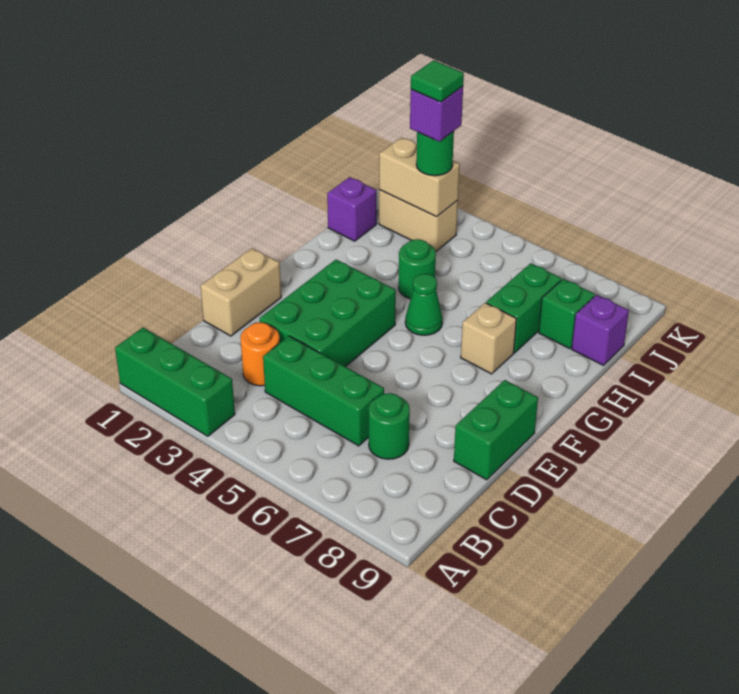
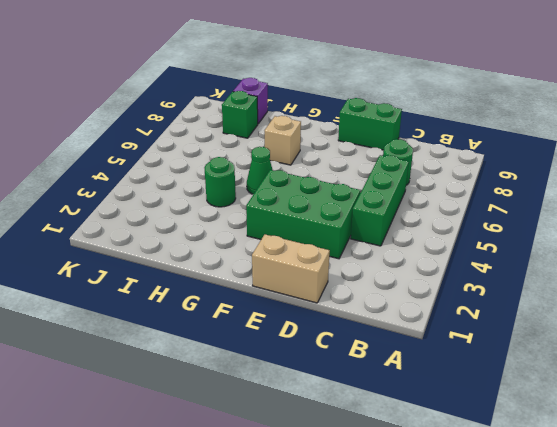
none -> green 1x3 brick [115,328,235,436]
none -> orange 1x1 round brick [240,322,280,386]
none -> green 1x2 brick [486,263,562,353]

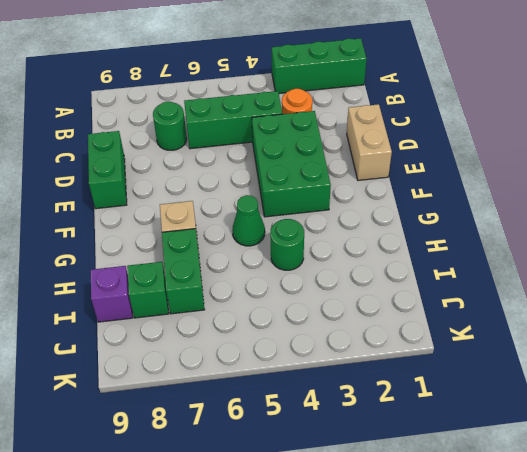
none -> purple 1x1 brick [327,177,377,241]
none -> tan 1x2 brick [379,190,458,252]
none -> tan 1x2 brick [379,137,460,217]

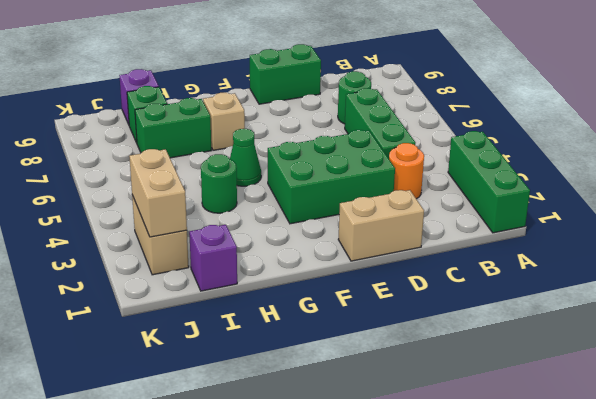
none -> green 1x1 round brick [416,131,454,176]
none -> purple 1x1 brick [410,87,463,141]
none -> green 1x1 tile [411,60,464,102]

